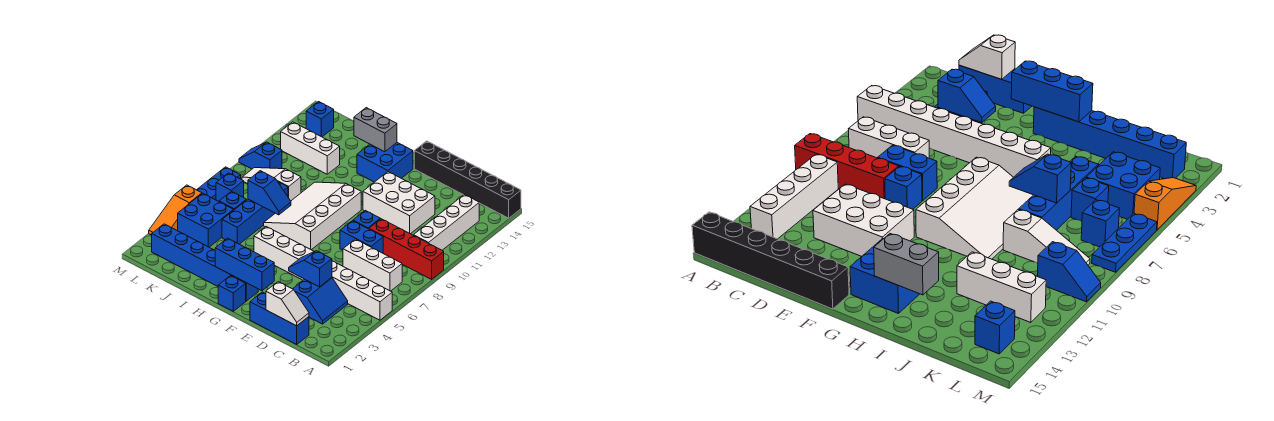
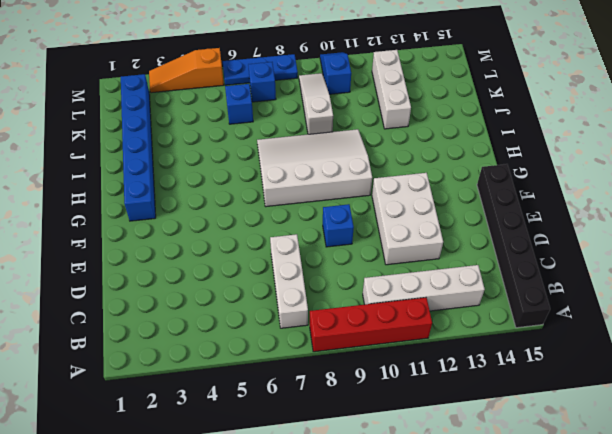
red 1x4 brick [310,298,432,352] -> red 1x4 brick turned to [369,219,444,279]
none -> white 1x8 brick [254,227,392,320]
none -> blue 1x3 brick [250,292,309,345]
none -> blue 2x2 slope [293,278,348,324]

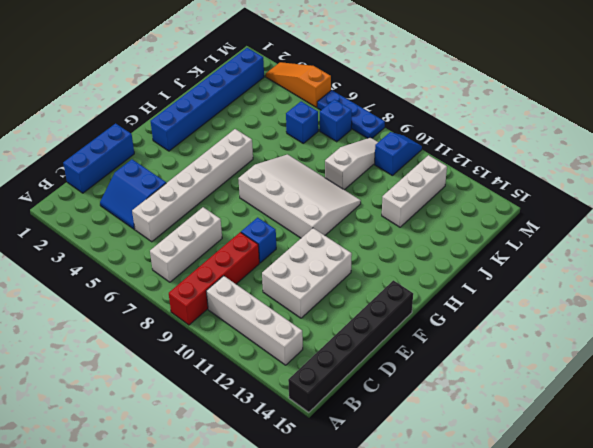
white 1x6 brick [132,129,253,242] -> white 1x8 brick [254,227,392,320]
none -> blue 1x2 brick [340,221,383,253]
none -> blue 1x1 brick [218,276,246,311]
none -> blue 2x2 brick [357,143,413,182]

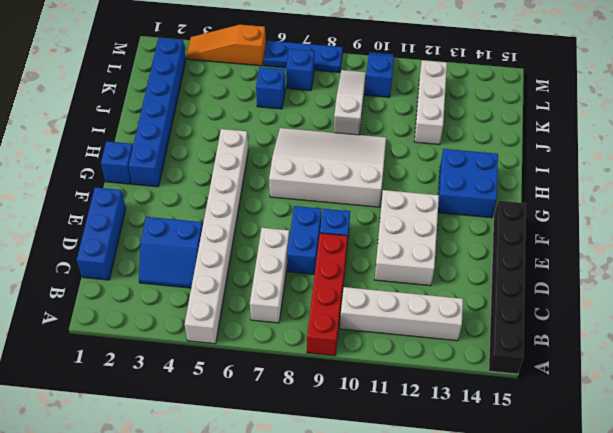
none -> blue 1x4 brick [222,182,288,244]
none -> blue 2x2 brick [178,193,233,247]
none -> blue 1x1 brick [306,102,334,137]

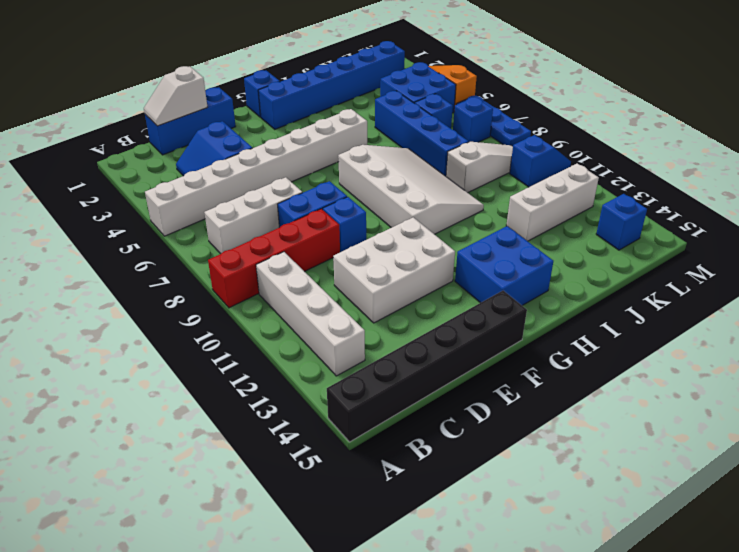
none -> blue 1x2 slope [289,251,332,287]
none -> blue 1x3 brick [215,238,274,291]
none -> grey 1x2 brick [354,108,397,152]

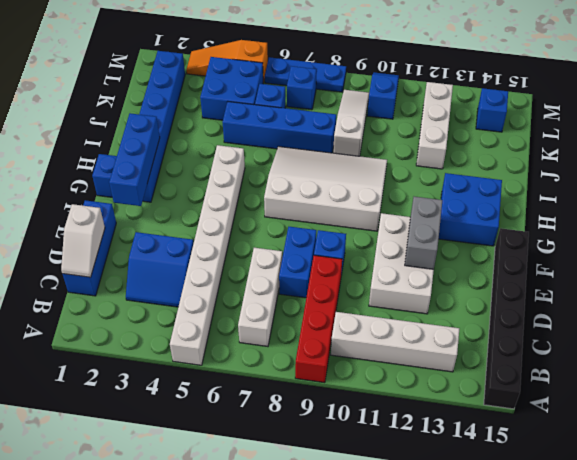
grey 1x2 brick [405,197,442,269] -> grey 1x2 brick moved to [354,108,397,152]
none -> blue 1x2 slope [289,251,332,287]
none -> blue 1x2 slope [248,171,291,215]

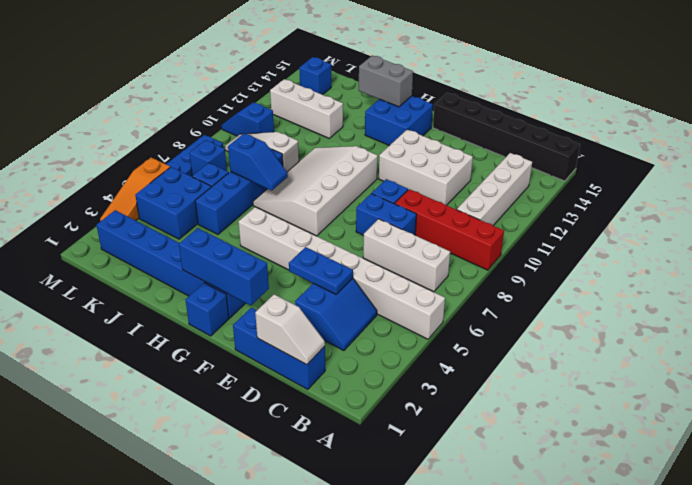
blue 1x2 plate [289,247,353,294] -> blue 1x2 slope [289,251,332,287]

